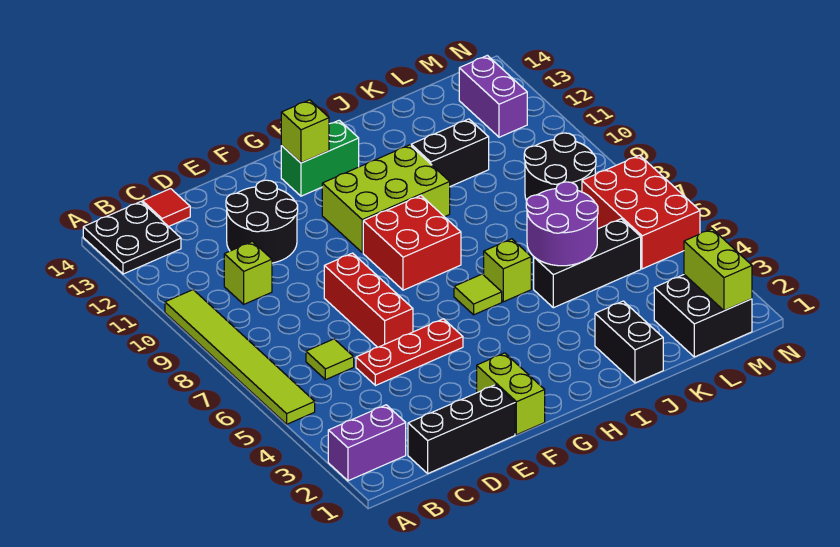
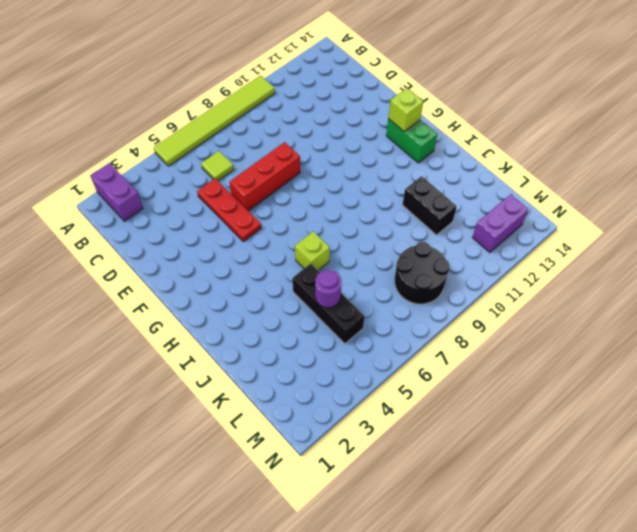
purple 1x1 round brick [315,270,342,308] -> purple 2x2 round brick [526,182,598,266]
none -> black 2x2 plate [83,202,181,274]
none -> black 1x3 brick [408,385,515,473]
none -> lime 1x1 brick [224,241,272,304]

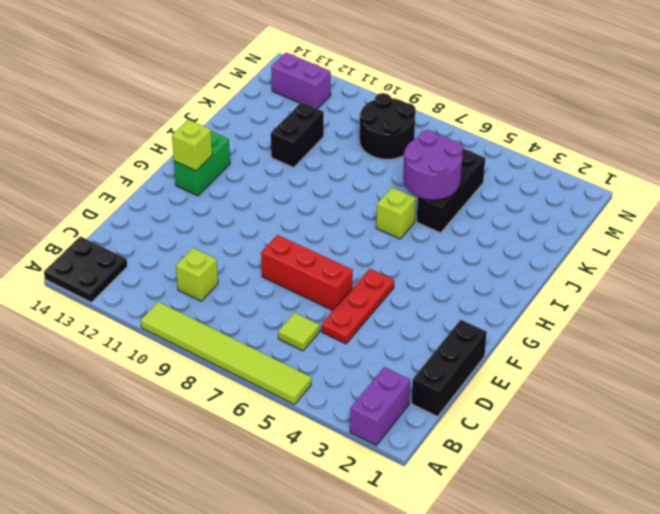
none -> red 1x1 tile [143,189,190,227]
none -> black 2x2 round brick [226,180,298,263]
none -> lime 1x2 brick [477,353,545,435]

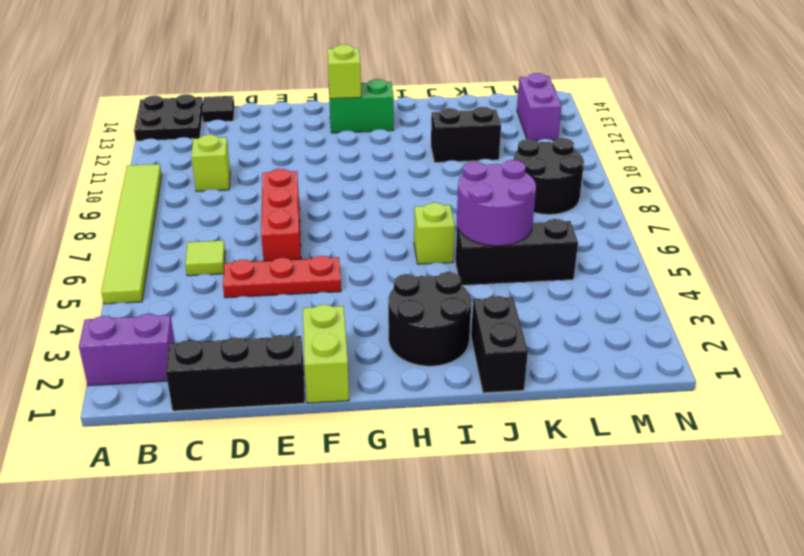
black 1x1 tile [202,96,234,122] -> red 1x1 tile [143,189,190,227]
black 2x2 round brick [388,272,471,366] -> black 2x2 round brick moved to [226,180,298,263]
none -> red 2x2 brick [363,196,461,290]
none -> lime 2x3 brick [322,145,450,253]
none -> lime 1x1 tile [454,274,502,315]

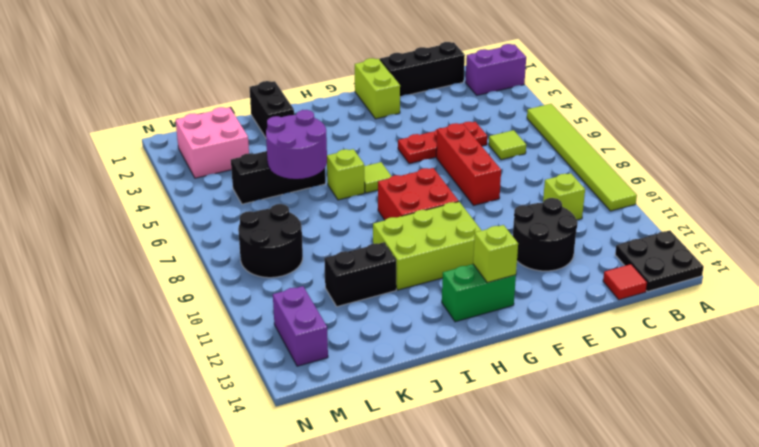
pink 2x2 brick [176,107,249,178] -> black 2x2 brick [654,275,752,357]
none -> red 2x3 brick [582,155,700,269]
none -> lime 1x2 brick [684,229,752,311]

